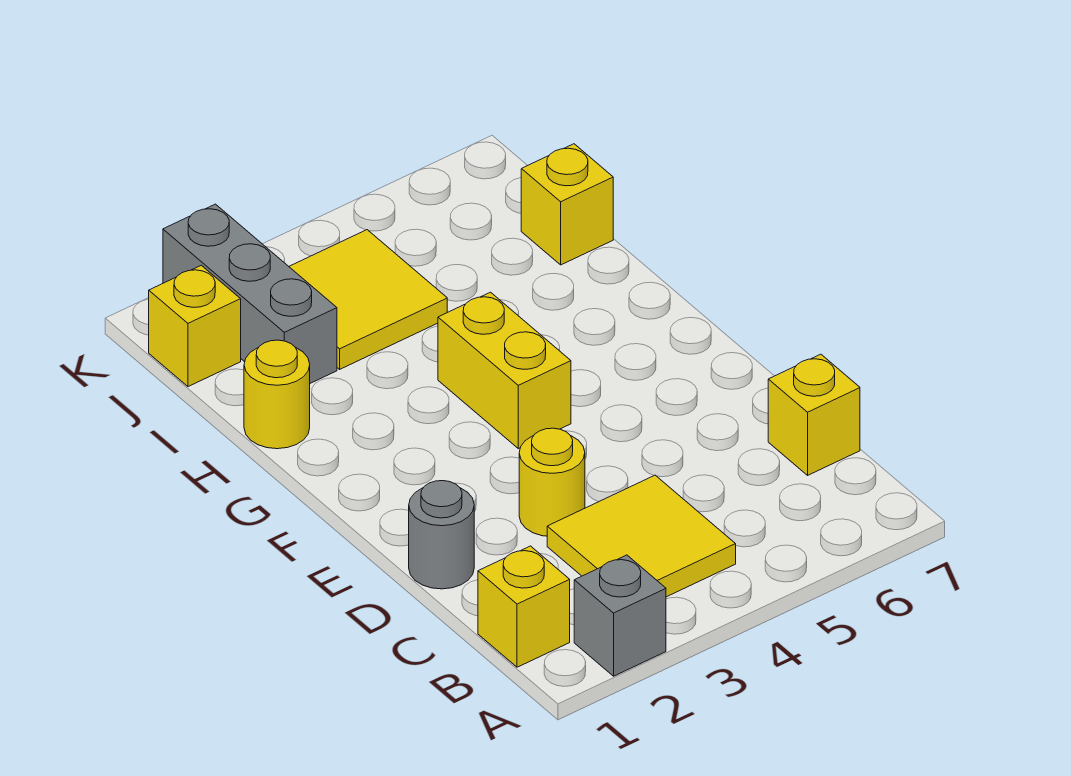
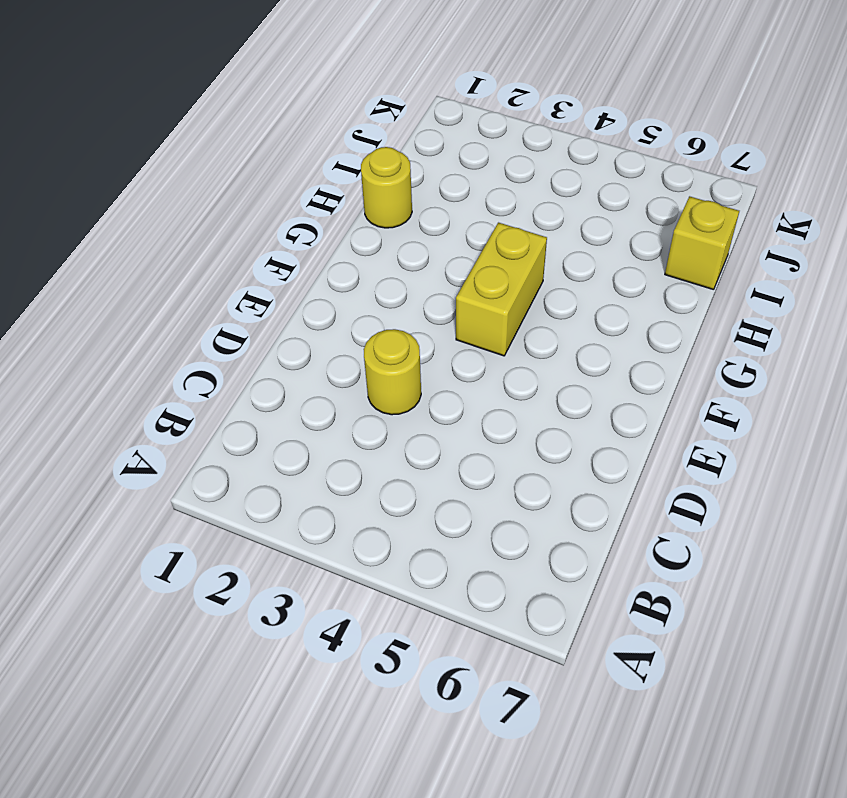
none -> grey 1x1 brick [574,555,666,676]
none -> yellow 1x1 brick [478,546,570,667]
none -> yellow 2x2 tile [547,475,736,597]

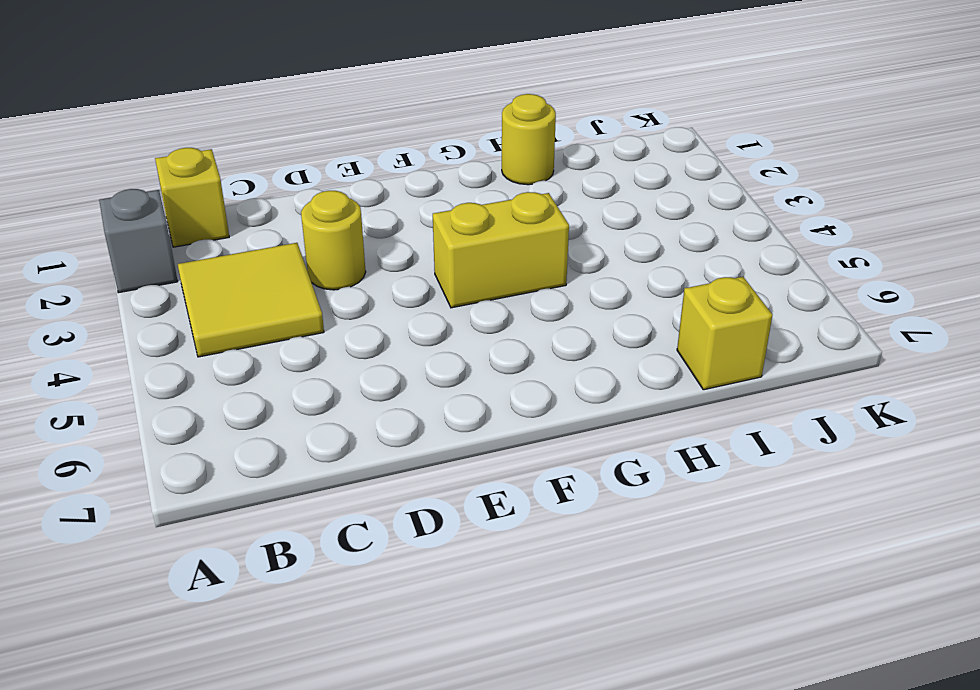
none -> yellow 1x1 brick [768,354,860,475]
none -> grey 1x1 round brick [409,481,474,589]
none -> grey 1x3 brick [163,204,337,383]

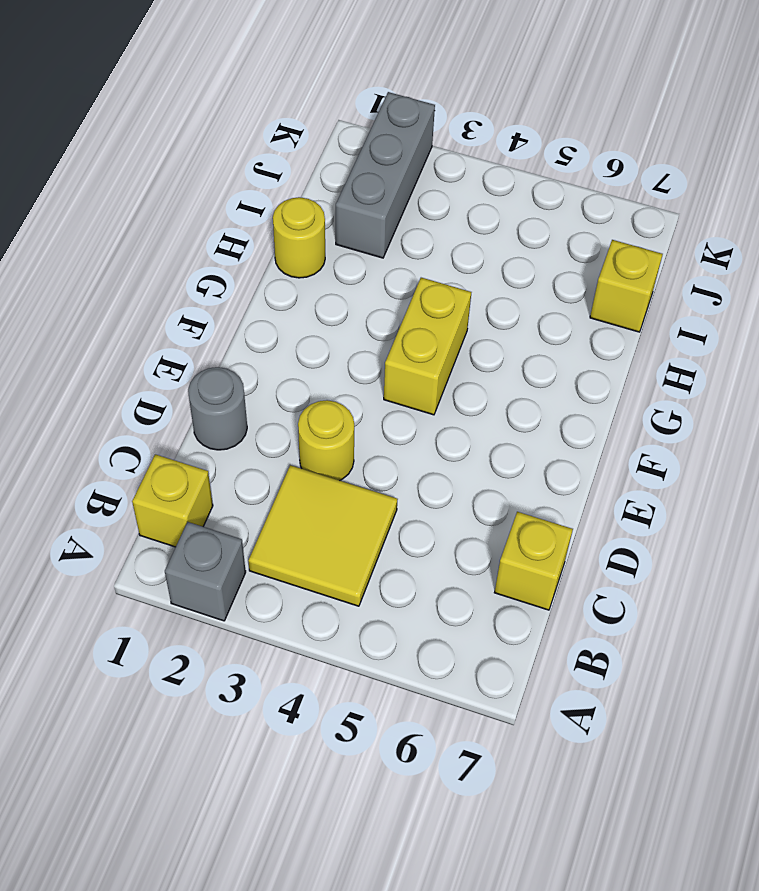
none -> yellow 2x2 tile [289,230,447,369]
none -> yellow 1x1 brick [149,265,241,387]

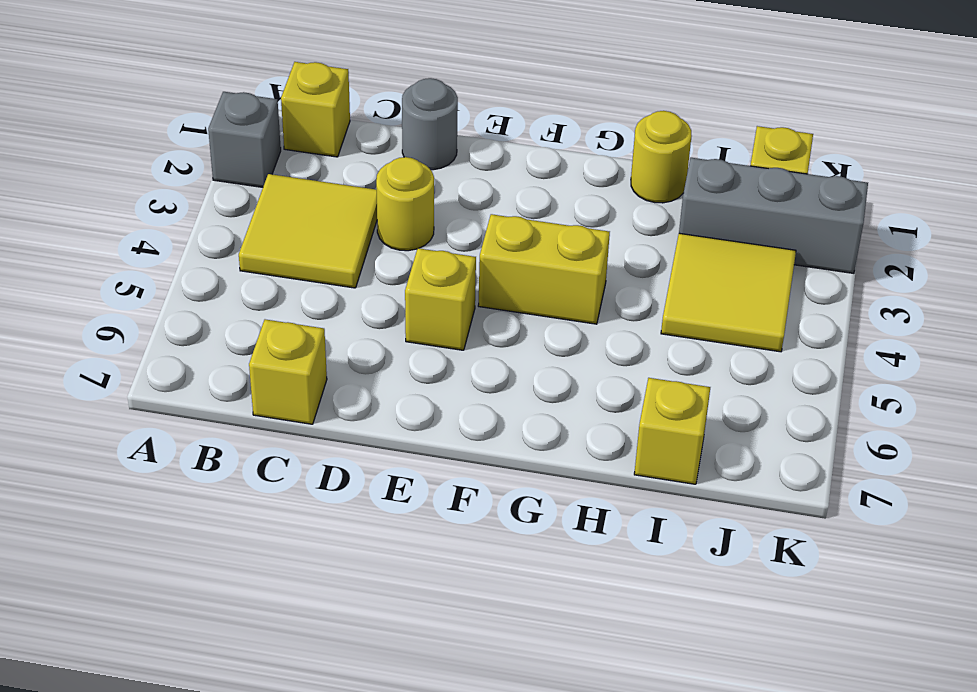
yellow 1x1 brick [405,248,476,350] -> none

